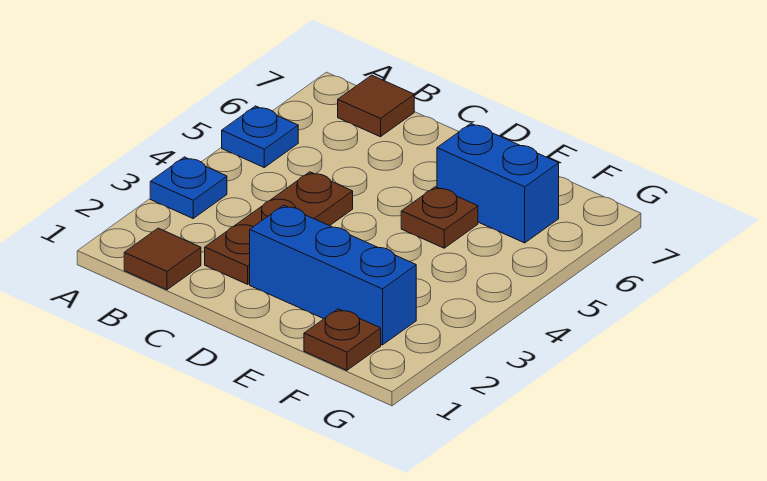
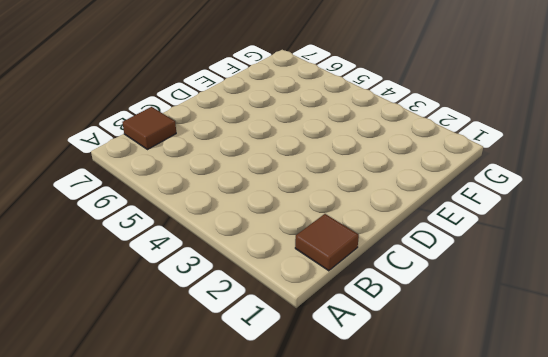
none -> blue 1x1 plate [150,157,227,218]
none -> blue 1x1 plate [222,106,298,167]

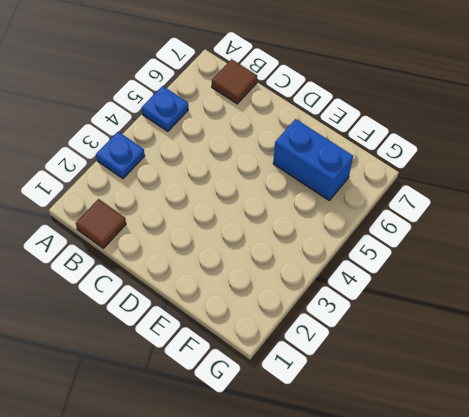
none -> brown 1x3 plate [205,172,353,284]
none -> blue 1x3 brick [250,205,416,345]

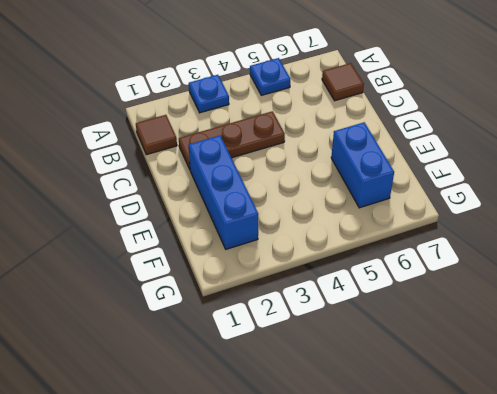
none -> brown 1x1 plate [401,187,478,248]
none -> brown 1x1 plate [304,309,381,370]

